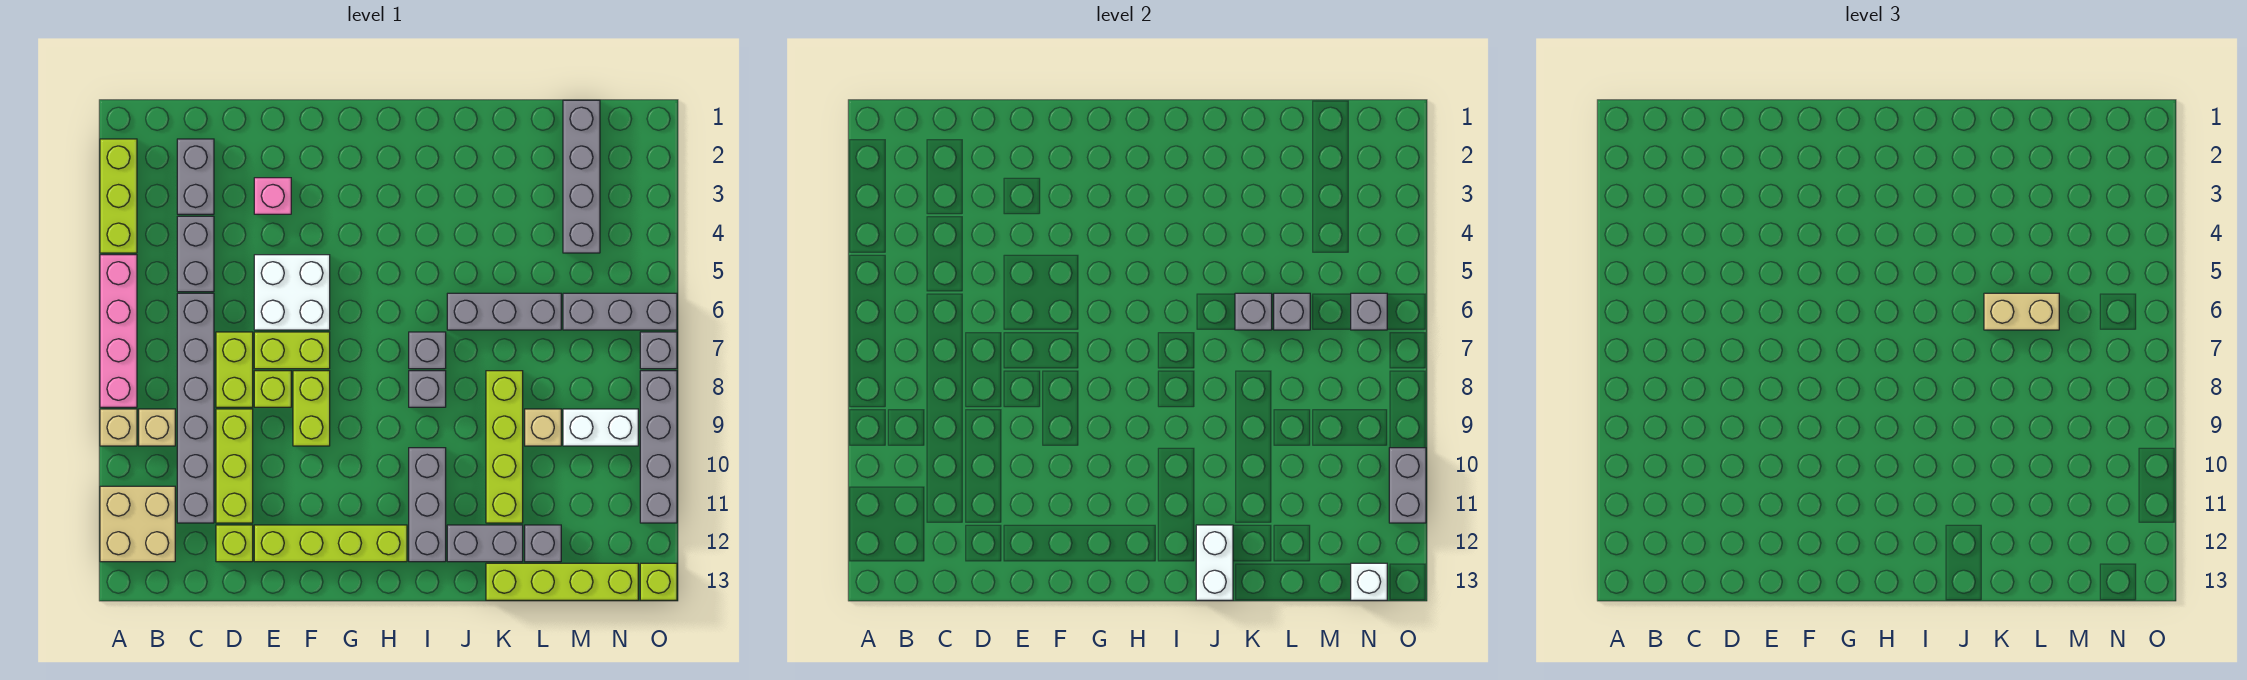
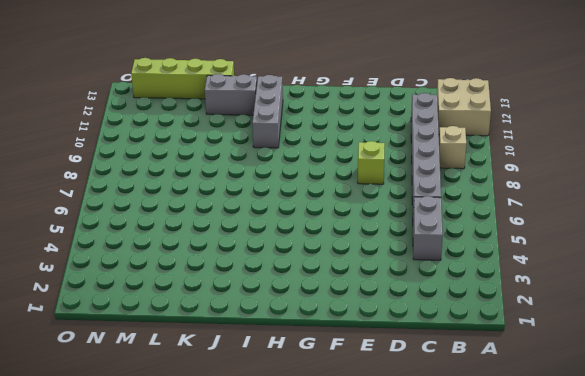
none -> lime 1x3 brick [100,139,137,253]
none -> pink 1x4 brick [100,255,137,407]
none -> tan 1x1 brick [100,409,137,446]
none -> grey 1x2 brick [177,139,214,214]

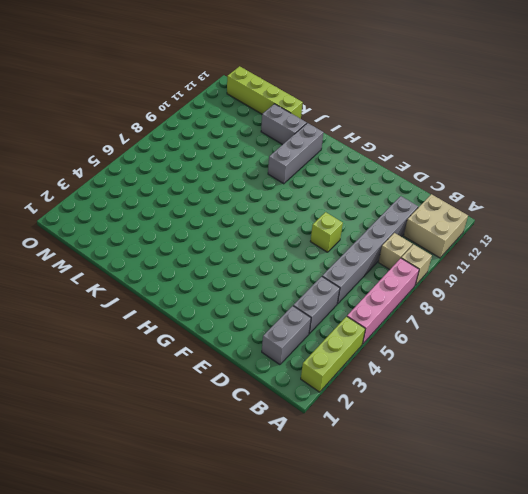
none -> lime 1x2 brick [216,332,253,407]
none -> lime 1x3 brick [216,409,253,523]
none -> lime 1x1 brick [216,525,253,562]
none -> pink 1x1 brick [254,178,291,214]

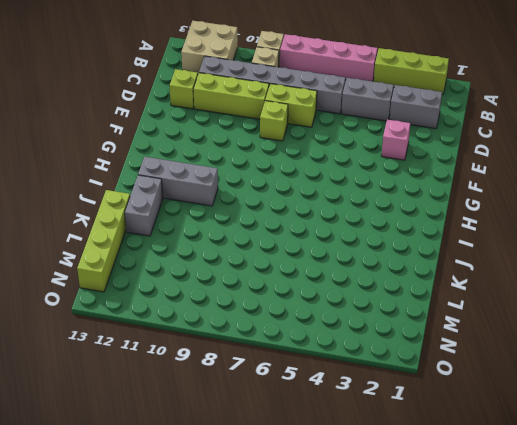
none -> white 2x2 brick [254,255,330,330]
none -> lime 1x2 brick [254,332,330,369]
none -> lime 1x4 brick [254,525,407,562]
none -> lime 1x2 brick [293,371,330,446]

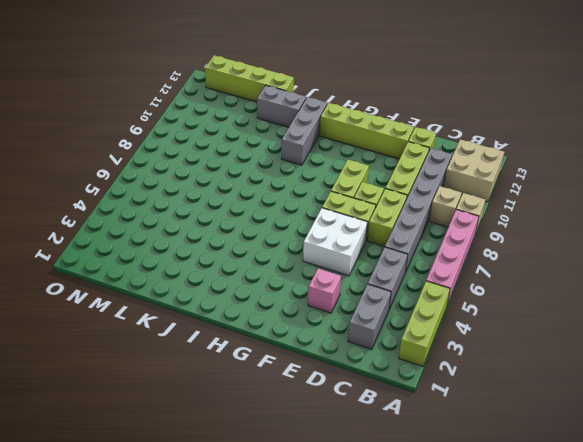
none -> grey 1x1 brick [409,332,446,369]
none -> grey 1x1 brick [409,371,446,407]
none -> grey 1x3 brick [447,293,561,330]
none -> lime 1x4 brick [486,371,523,523]

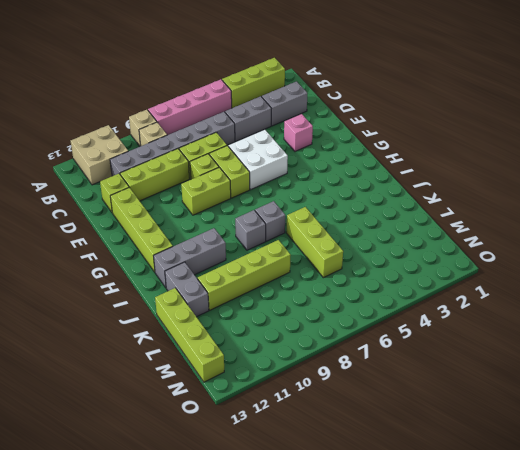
lime 1x3 brick [287,207,343,278] -> grey 1x3 brick [447,293,561,330]
none -> tan 1x1 brick [525,409,561,446]
none -> grey 1x1 brick [525,525,561,562]
none -> grey 1x4 brick [563,100,600,253]
none -> grey 1x3 brick [563,293,677,330]

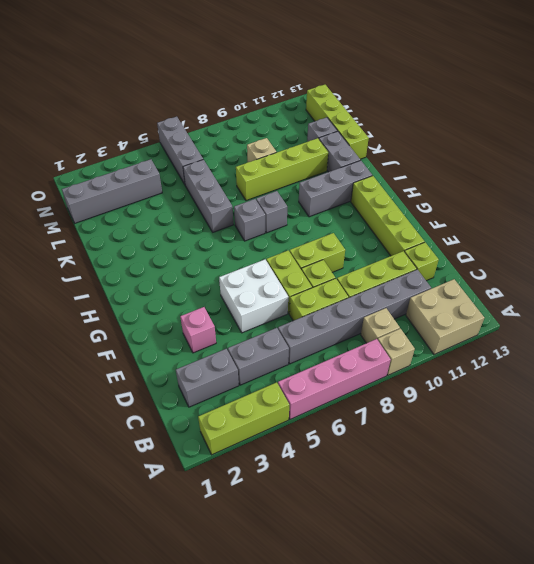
none -> white 1x2 brick [563,409,638,446]
none -> grey 1x1 brick [640,332,677,369]
none -> grey 1x4 brick [640,371,677,523]
none -> lime 1x1 brick [640,563,677,600]

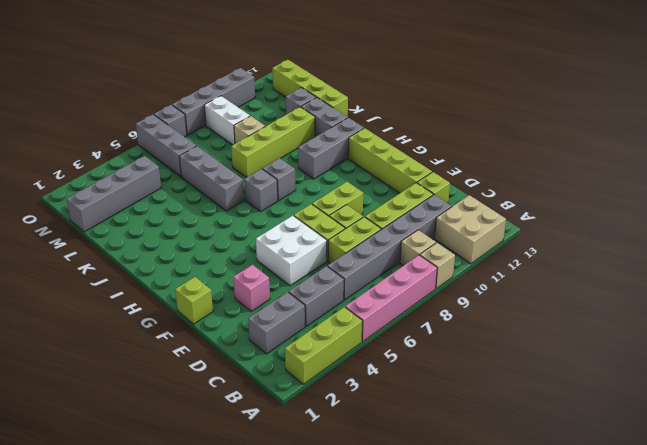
lime 1x1 brick [175,277,213,324] -> lime 1x1 brick moved to [640,563,677,600]
none -> white 1x2 brick [1196,525,1233,600]
none -> grey 1x1 brick [1235,293,1272,330]
none -> grey 1x1 brick [1274,293,1310,330]
none -> grey 1x1 brick [1351,293,1387,330]

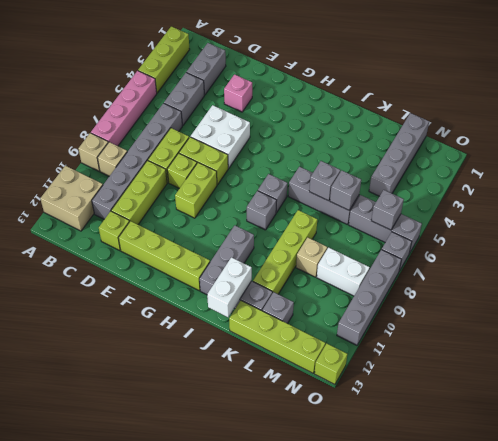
none -> white 1x1 brick [1351,563,1387,600]
none -> grey 1x2 brick [1389,448,1426,523]
none -> tan 1x2 brick [1984,293,2059,330]

